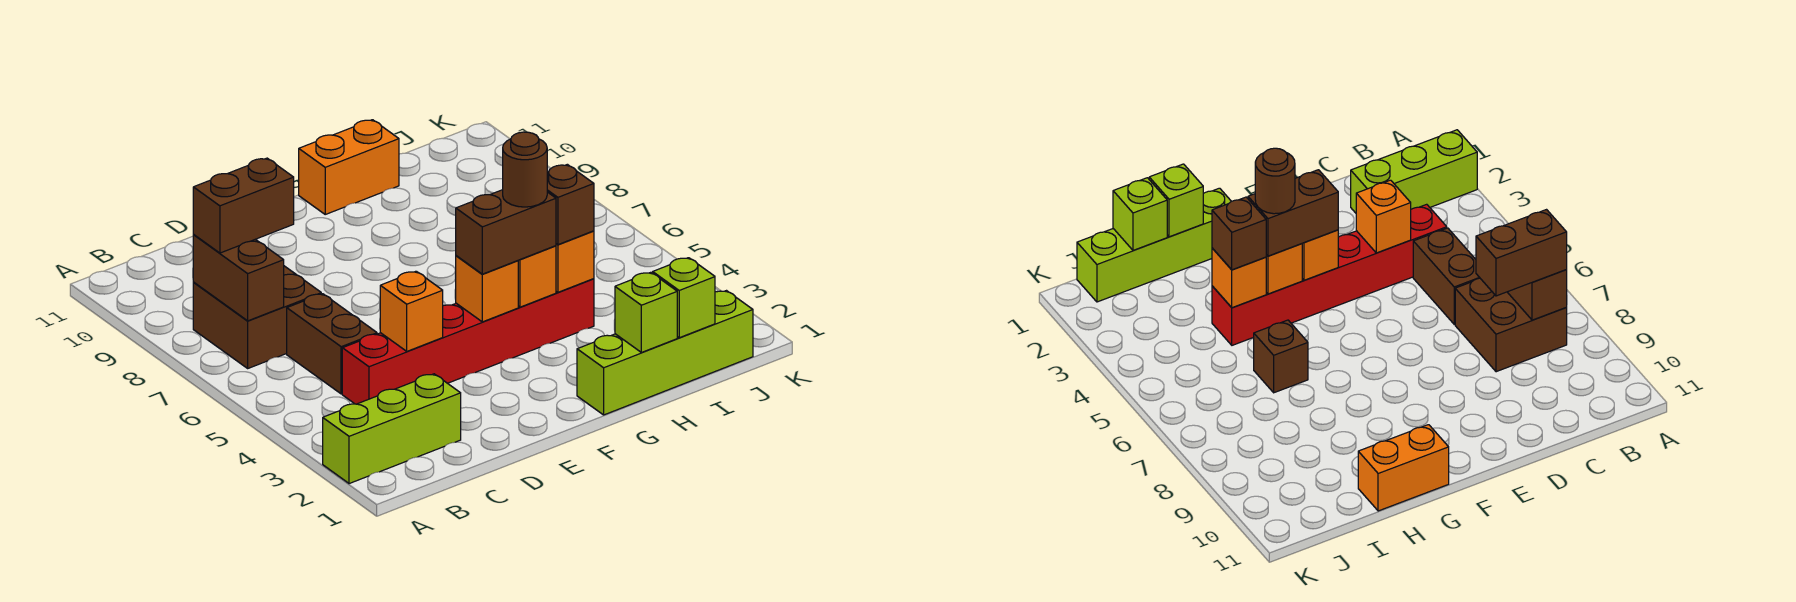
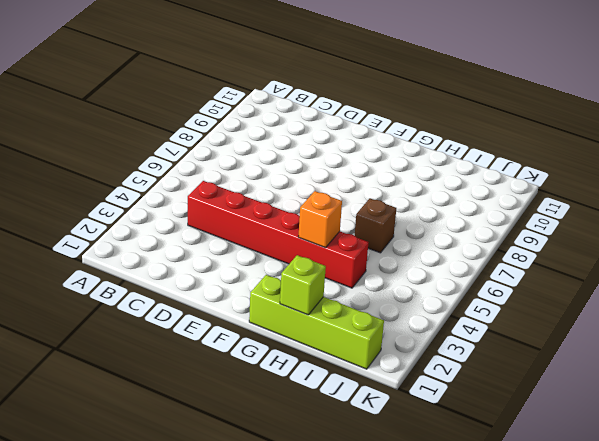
none -> lime 1x3 brick [323,374,461,484]
none -> brown 2x2 brick [193,266,321,368]
none -> brown 1x2 brick [287,294,377,394]

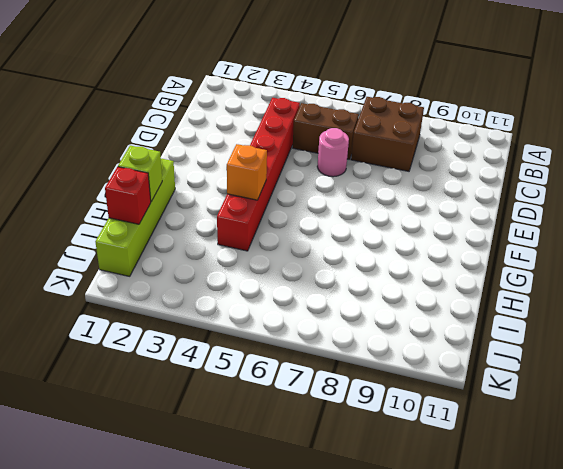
pink 1x1 round brick [317,128,349,177] -> none
red 1x1 brick [105,167,151,224] -> lime 1x1 brick [653,258,715,338]
none -> lime 1x3 brick [323,374,461,484]
none -> orange 1x2 brick [299,120,399,214]
none -> brown 1x1 brick [1254,320,1308,393]

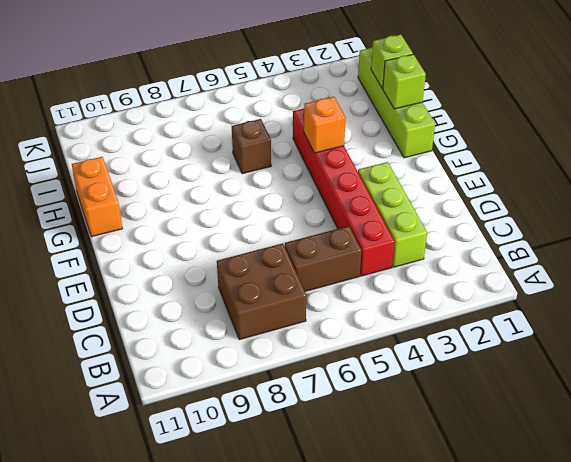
lime 1x3 brick [358,162,427,267] -> lime 1x3 brick moved to [323,374,461,484]
none -> brown 1x2 brick [193,235,284,321]
none -> orange 1x1 brick [380,271,443,351]
none -> orange 1x1 brick [456,256,518,322]

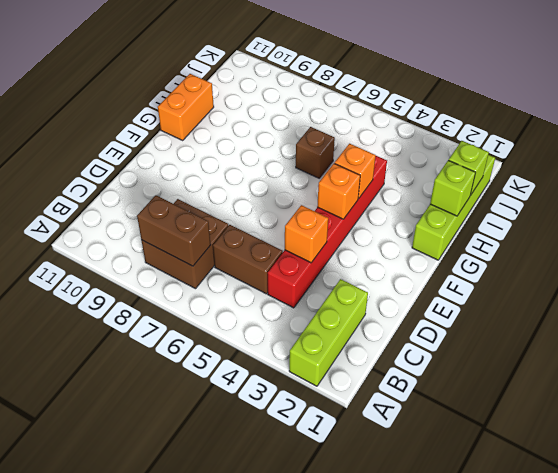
none -> orange 1x1 brick [556,231,594,292]
none -> brown 1x2 brick [193,158,294,253]
none -> brown 1x2 brick [456,190,556,274]

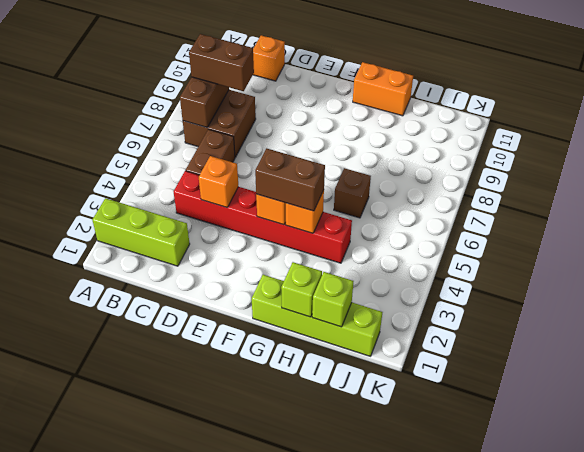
orange 1x1 brick [253,35,285,81] -> orange 1x1 brick moved to [556,231,594,292]
none -> brown 1x1 brick [547,164,594,245]
none -> brown 1x1 round brick [503,132,547,207]

